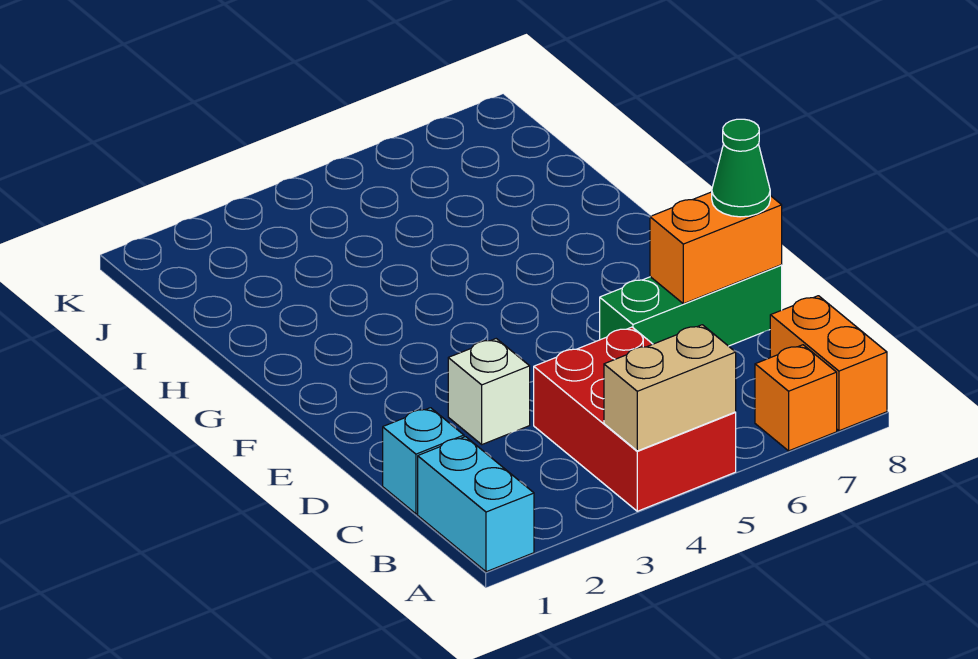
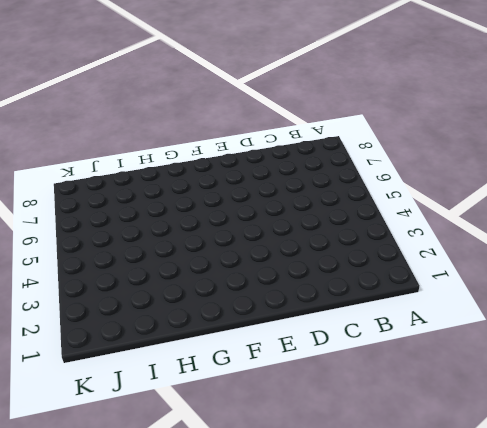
none -> cyan 1x2 brick [418,437,534,572]
none -> red 2x3 brick [534,327,736,511]

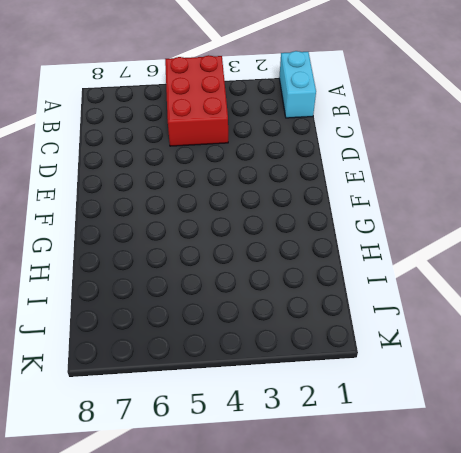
none -> orange 1x1 brick [755,345,837,451]
none -> orange 1x2 brick [770,296,887,431]

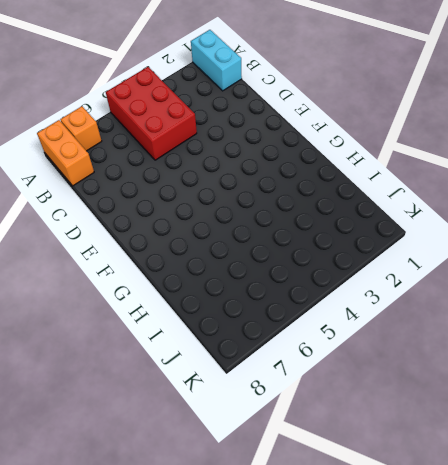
none -> cyan 1x1 brick [383,408,464,514]
none -> white 1x1 brick [448,339,530,444]

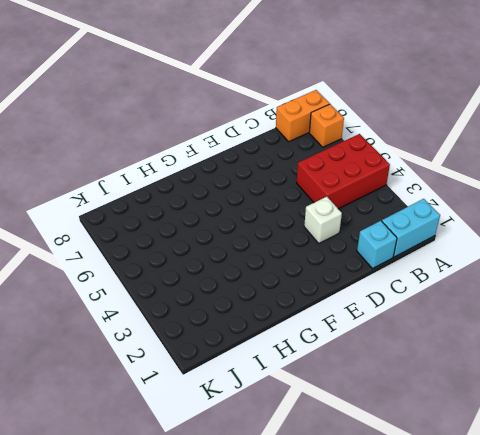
none -> green 1x3 brick [600,265,782,346]
none -> tan 1x2 brick [604,325,736,451]

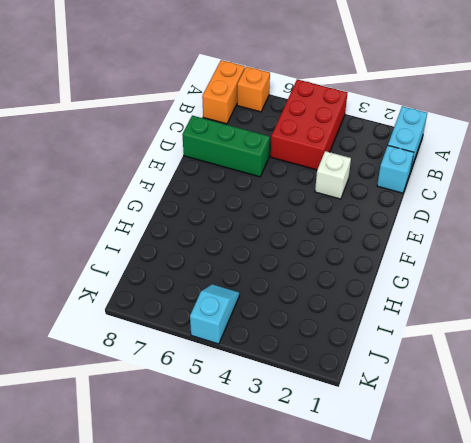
cyan 1x2 slope [190,284,239,344] -> none
none -> tan 1x2 brick [604,325,736,451]
none -> orange 1x2 brick [650,192,782,304]

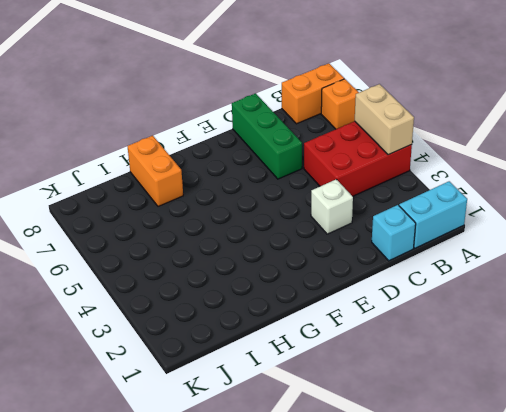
orange 1x2 brick [128,136,183,206] -> orange 1x2 brick moved to [650,192,782,304]
none -> green 1x1 cone [712,119,770,217]

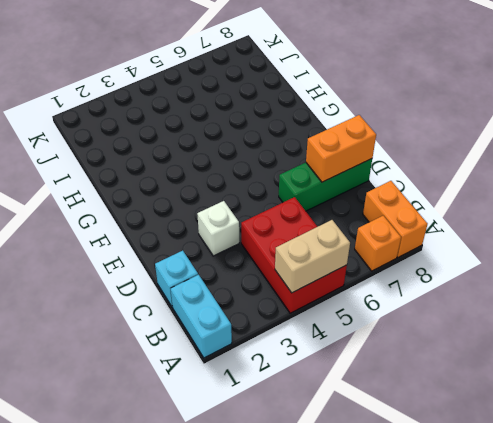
none -> green 1x1 cone [712,119,770,217]

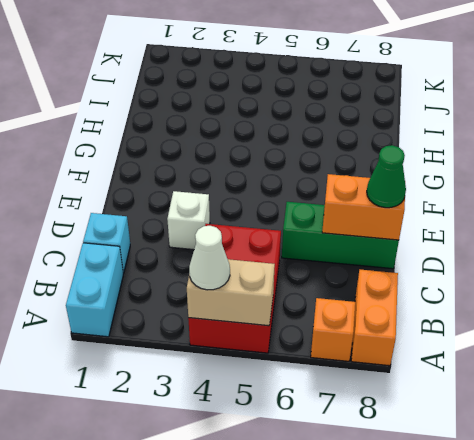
white 1x1 cone [189,226,230,290] -> none

